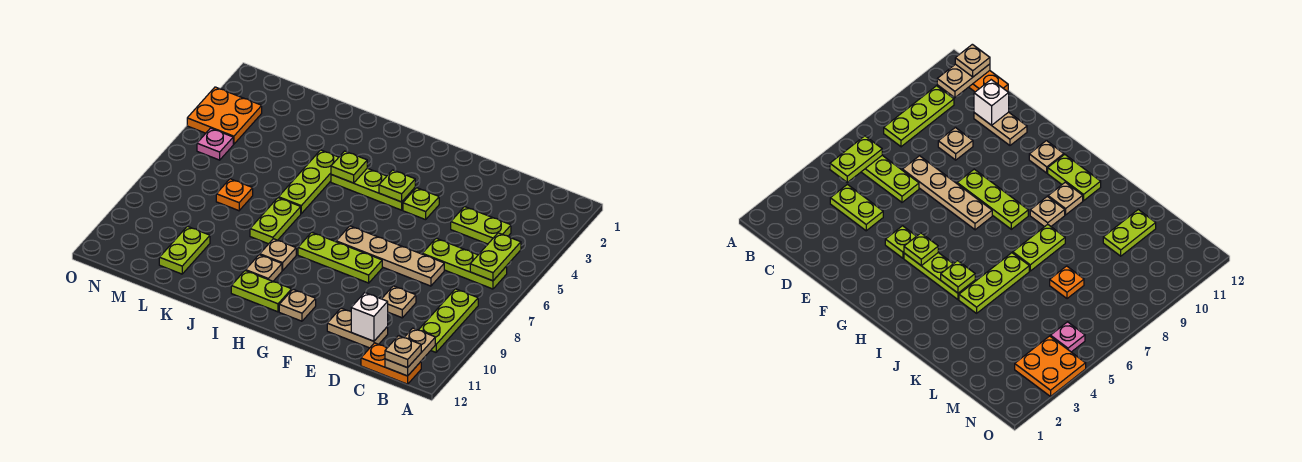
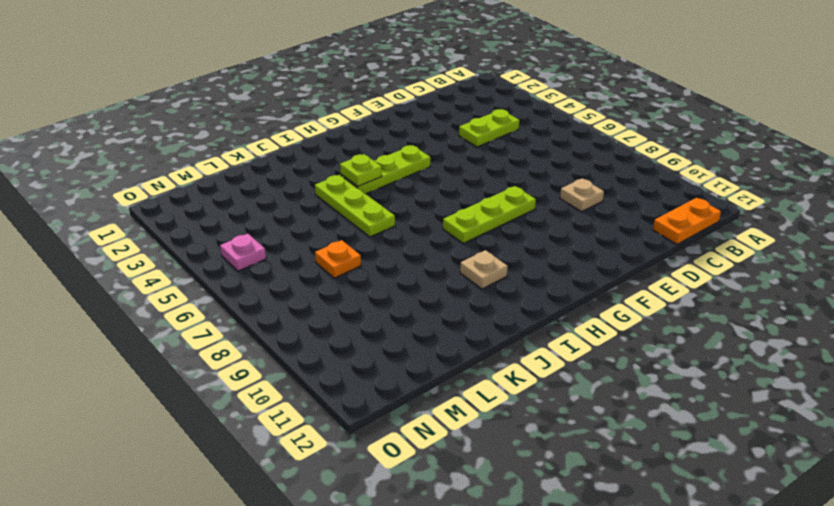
none -> lime 1x3 plate [422,238,507,289]
none -> lime 1x3 plate [419,289,478,352]
none -> tan 1x4 plate [336,226,444,286]

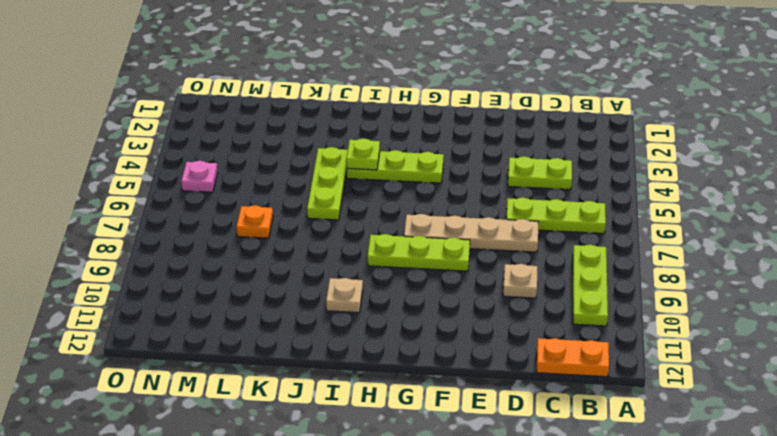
none -> tan 1x2 plate [327,308,388,348]
none -> lime 1x1 plate [403,188,439,220]
none -> tan 1x1 plate [279,290,316,321]

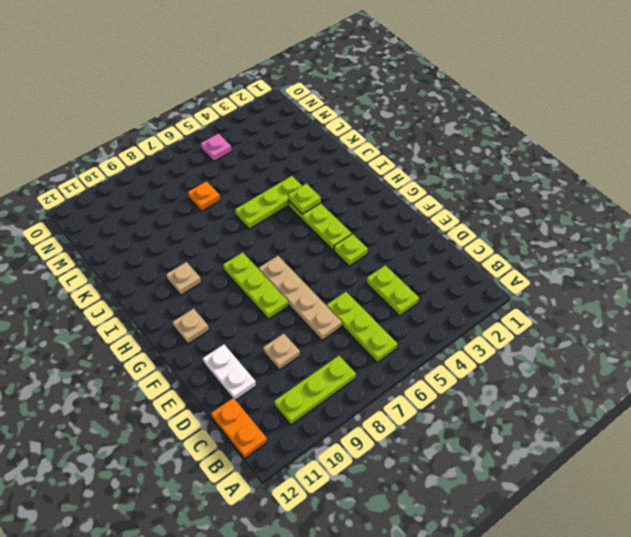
white 1x2 plate [203,344,256,400] -> tan 1x2 plate [327,308,388,348]
none -> lime 1x2 plate [231,271,292,312]
none -> tan 1x1 plate [260,239,296,271]
none -> lime 1x2 plate [250,198,301,244]

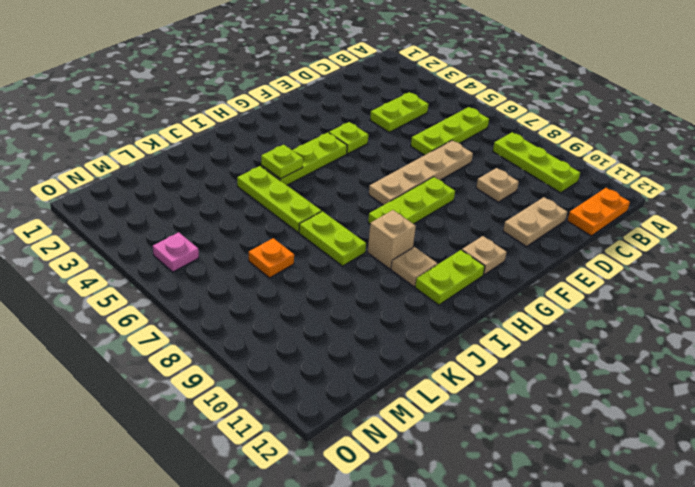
tan 1x1 brick [368,210,416,269] -> tan 1x1 plate [260,239,296,271]
none -> lime 1x2 plate [159,226,210,274]
none -> orange 2x2 plate [187,87,262,144]
none -> lime 1x2 plate [470,233,521,281]

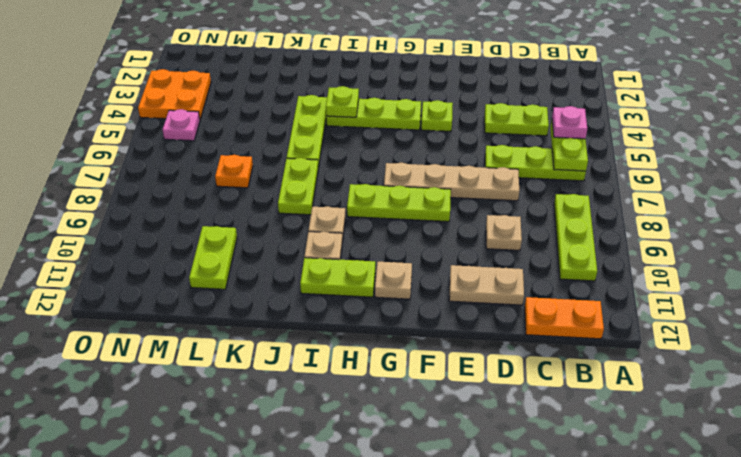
pink 1x1 plate [552,106,587,139] -> none
none -> tan 1x2 plate [385,328,435,376]
none -> white 1x1 brick [351,293,388,341]
none -> lime 1x1 plate [379,170,415,202]

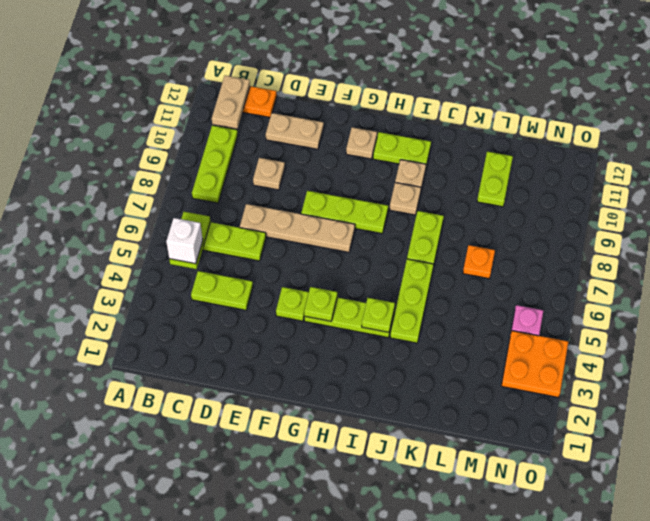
white 1x1 brick [166,218,203,264] -> white 1x1 brick moved to [351,293,388,341]
none -> tan 1x1 plate [385,336,421,368]

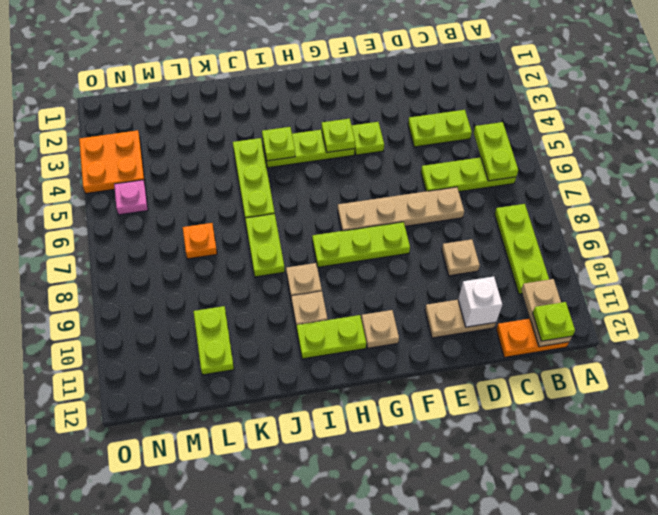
lime 1x1 plate [533,302,575,341] -> tan 1x1 plate [385,336,421,368]

